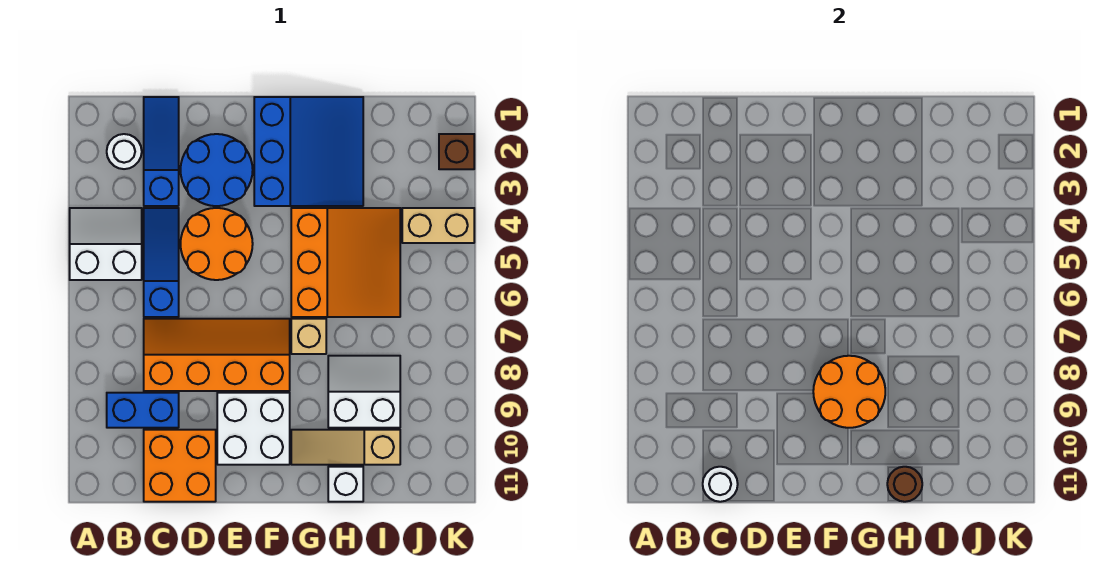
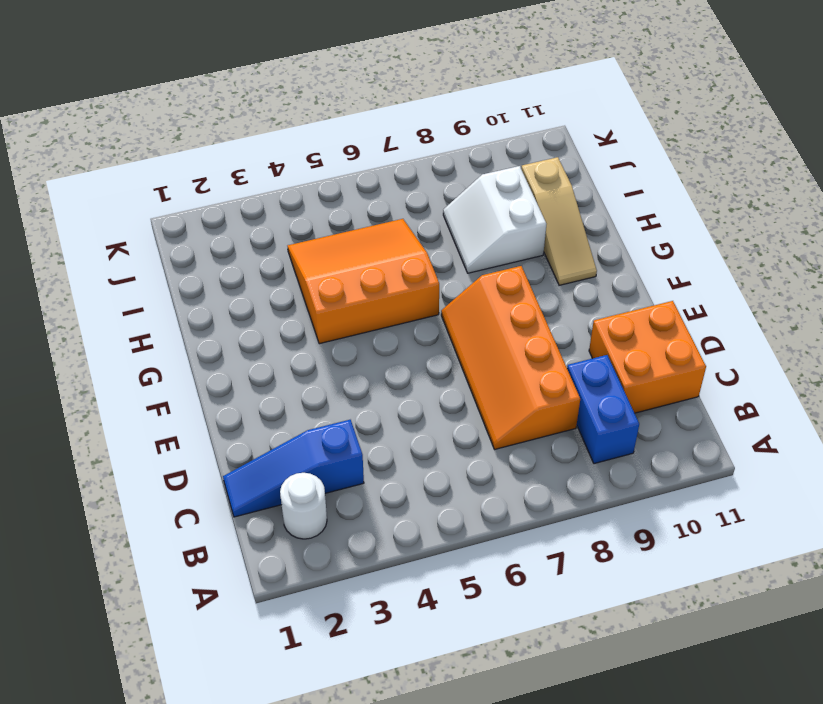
none -> white 2x2 slope [70,208,142,280]
none -> blue 1x3 slope [144,208,179,317]
none -> blue 2x2 round brick [181,134,253,206]

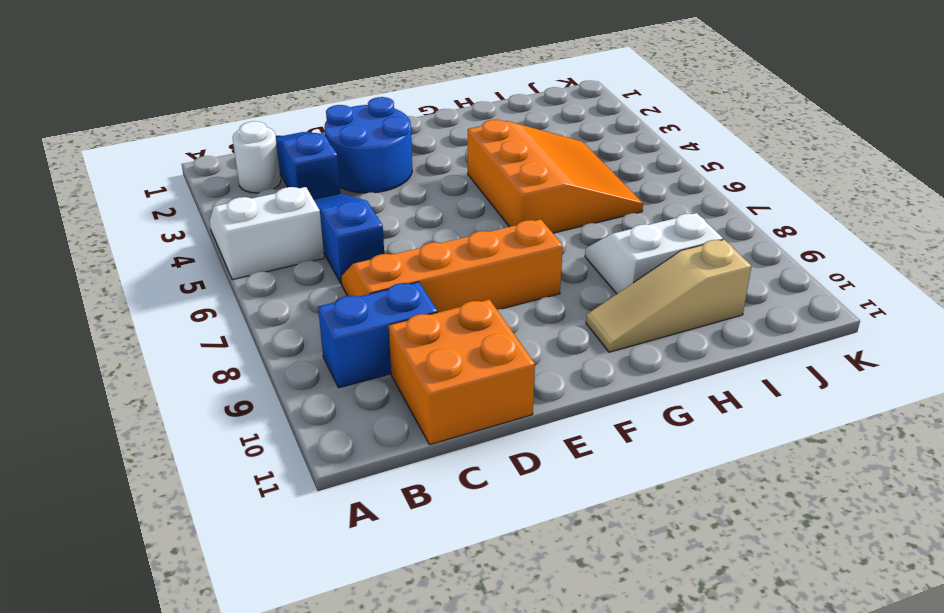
none -> orange 2x2 round brick [181,208,253,280]
none -> white 2x2 brick [217,393,290,465]
none -> blue 3x3 slope [254,97,363,206]

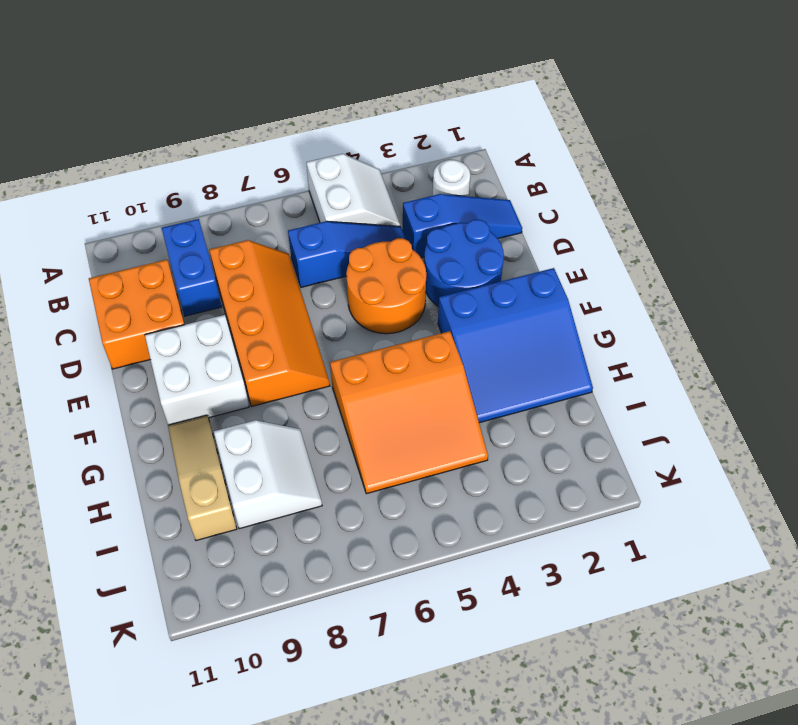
none -> tan 1x1 brick [291,319,326,354]
none -> white 1x1 brick [328,467,363,502]
none -> tan 1x2 brick [402,208,474,243]

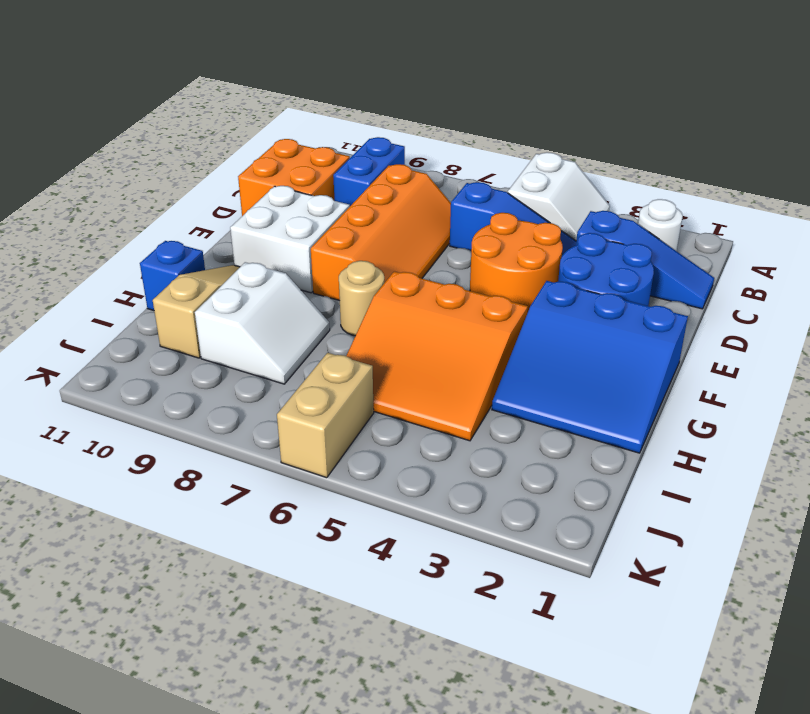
tan 1x1 round brick [339,261,384,336] -> tan 1x1 brick [291,319,326,354]
blue 1x1 brick [140,241,205,310] -> white 1x1 brick [328,467,363,502]
tan 1x2 brick [277,353,374,478] -> tan 1x2 brick moved to [402,208,474,243]
none -> brown 1x1 brick [439,134,474,169]
none -> white 1x1 round brick [703,467,738,502]
none -> orange 2x2 round brick [813,356,885,428]

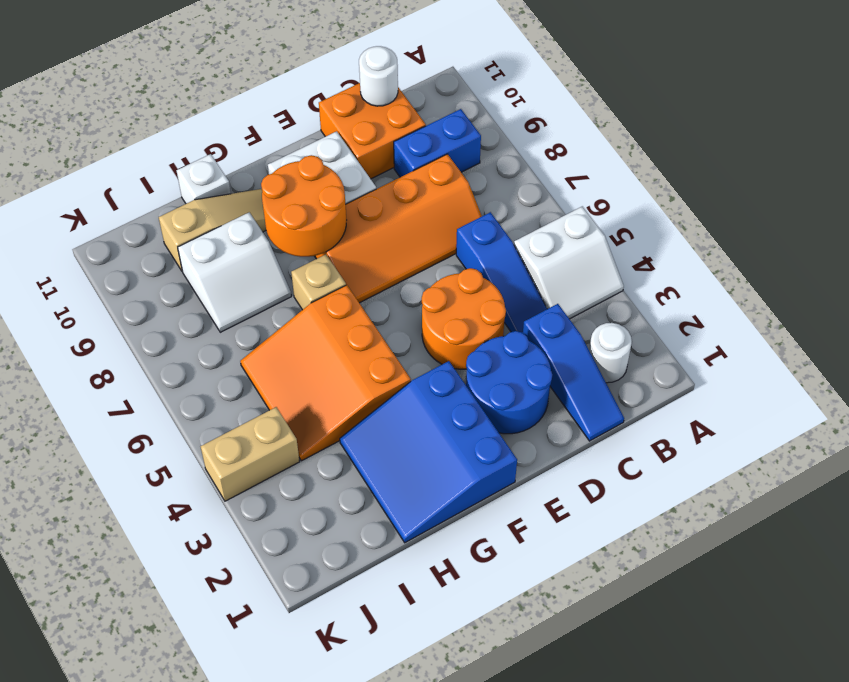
none -> brown 1x1 brick [439,134,474,169]
none -> brown 1x1 round brick [887,467,922,502]

